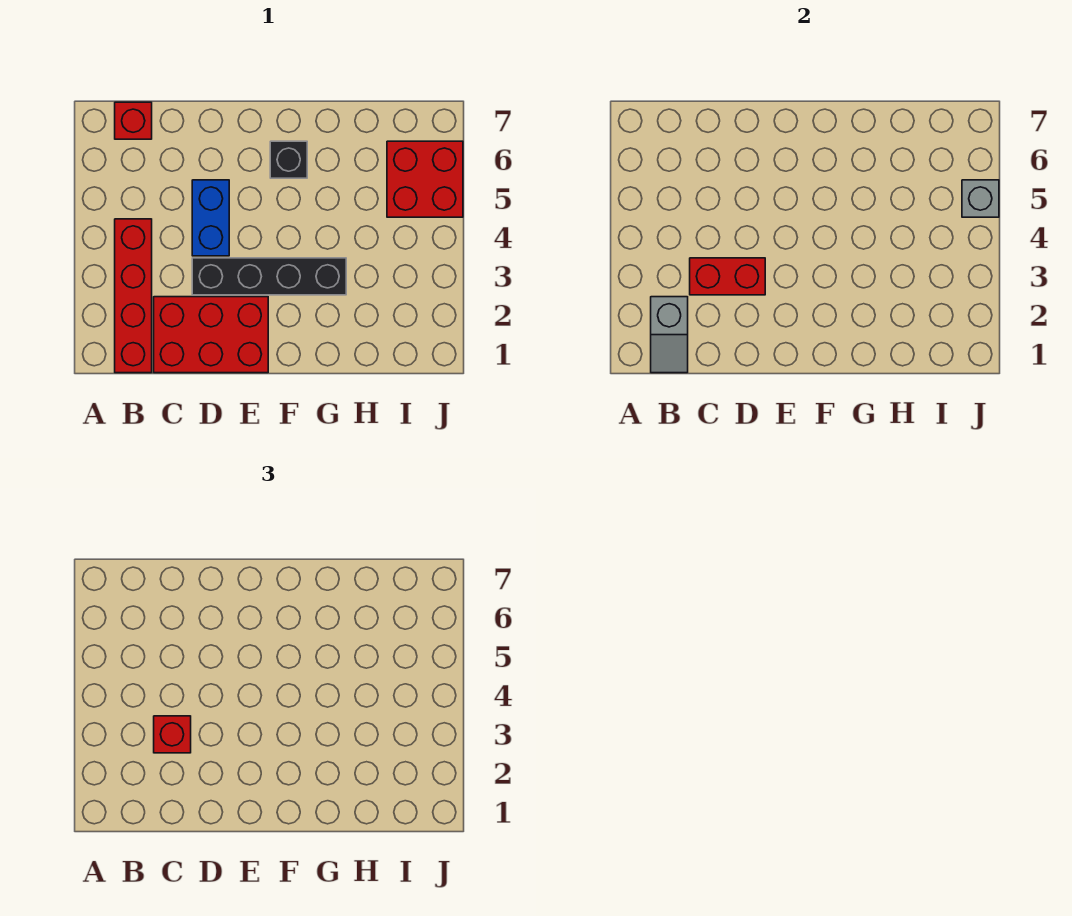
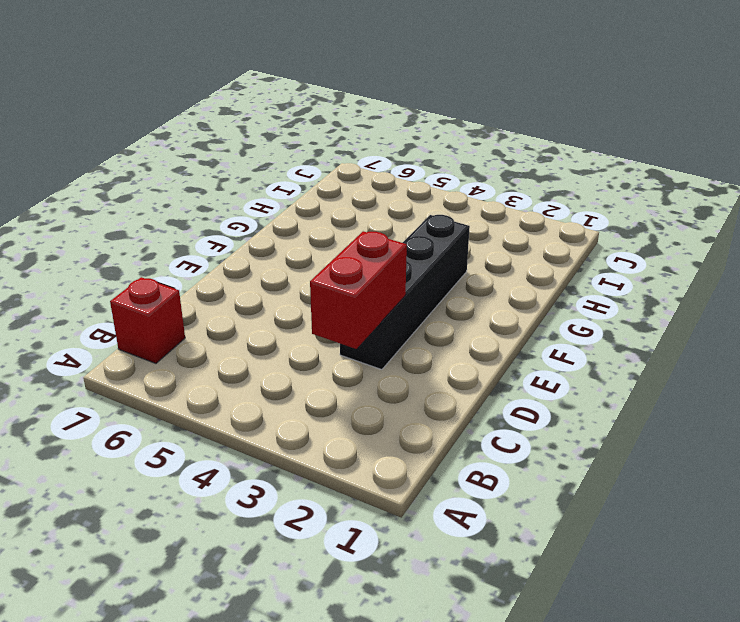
none -> red 1x4 brick [115,219,152,373]
none -> red 2x3 brick [154,297,268,373]

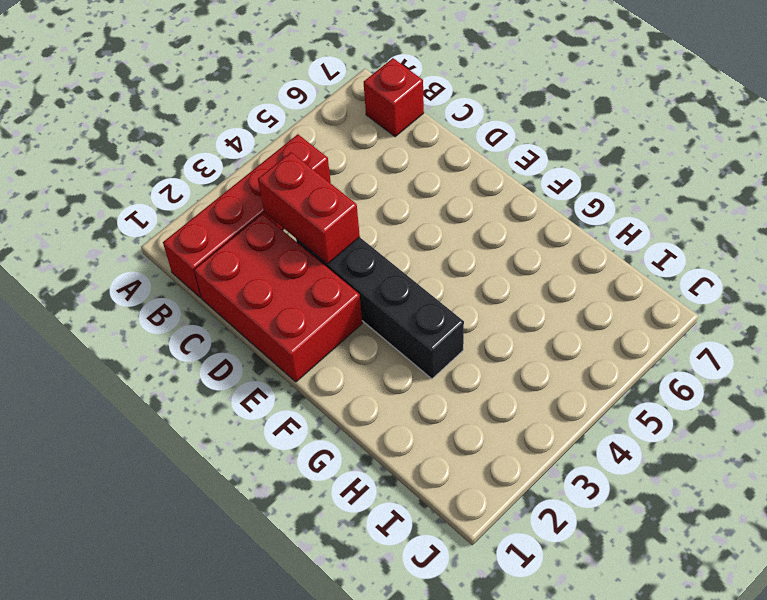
none -> blue 1x2 brick [192,180,229,256]
none -> black 1x1 brick [270,141,307,178]

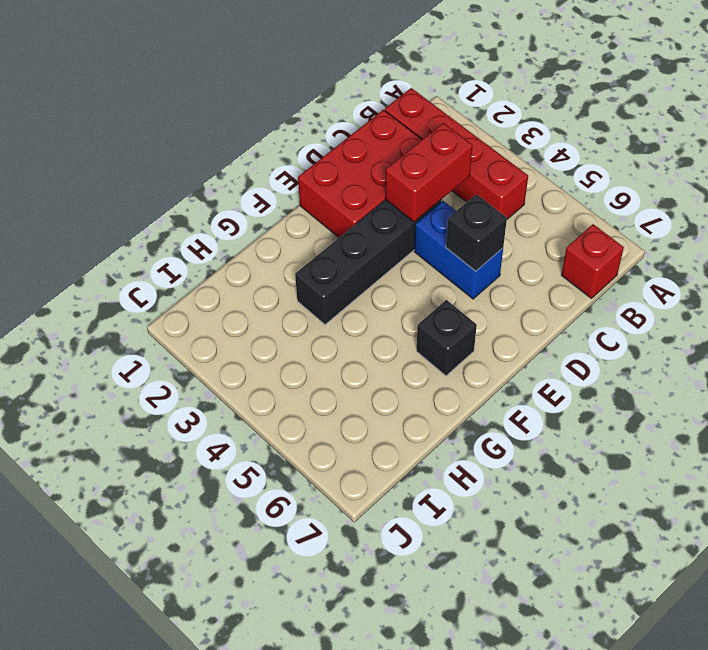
black 1x1 brick [446,194,507,271] -> none
none -> red 2x2 brick [387,141,463,217]
none -> grey 1x2 slope [651,297,688,373]

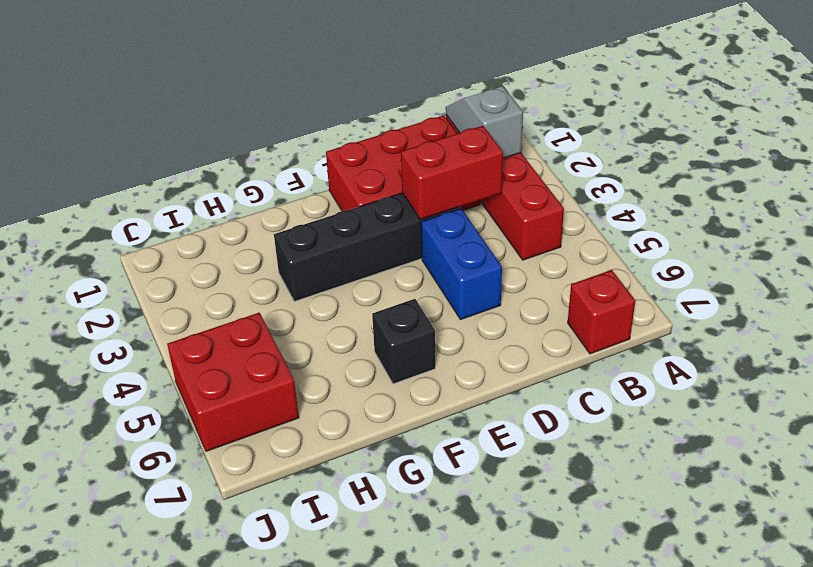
none -> grey 1x1 brick [962,180,999,217]
none -> red 1x1 brick [154,716,191,753]

